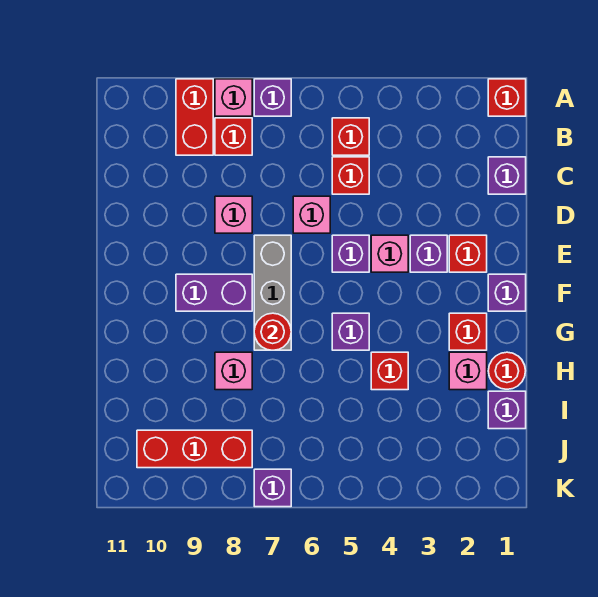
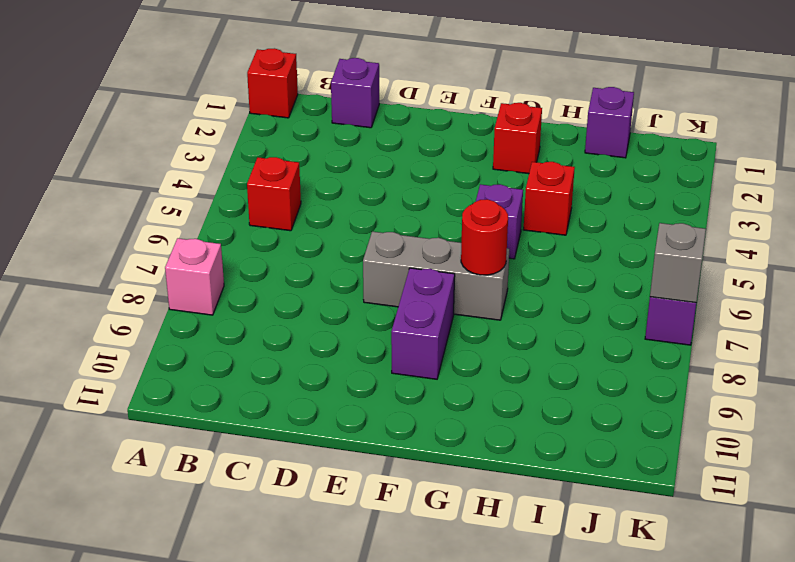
grey 1x1 brick [650,223,706,303] -> none
none -> purple 1x1 brick [254,79,291,116]
none -> red 1x2 brick [176,79,213,155]
none -> red 1x1 brick [215,118,252,155]

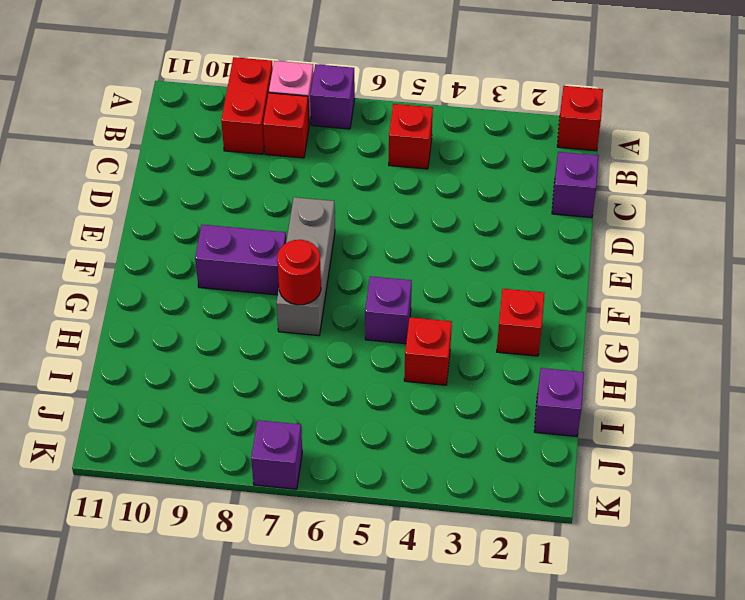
none -> red 1x1 brick [332,157,369,194]
none -> pink 1x1 brick [293,196,330,233]
none -> pink 1x1 brick [215,196,252,233]

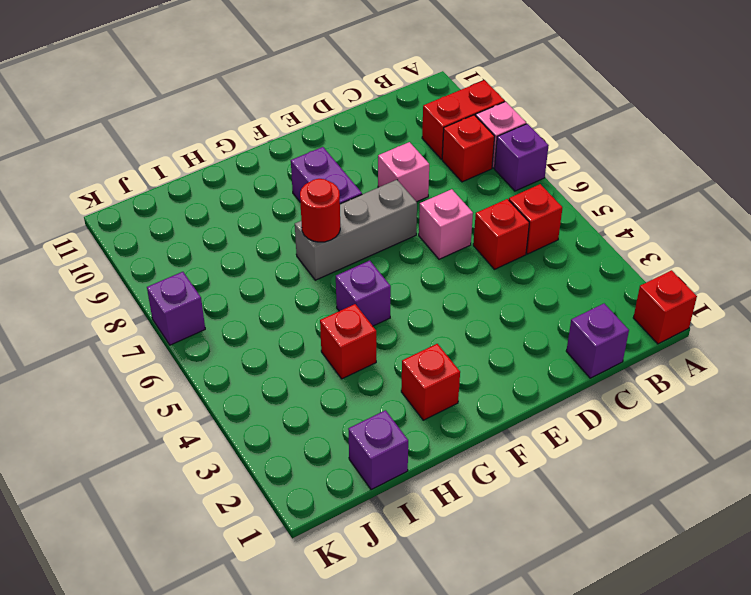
none -> red 1x1 brick [449,235,487,272]
none -> purple 1x1 brick [410,235,447,272]
none -> pink 1x1 brick [371,235,408,272]

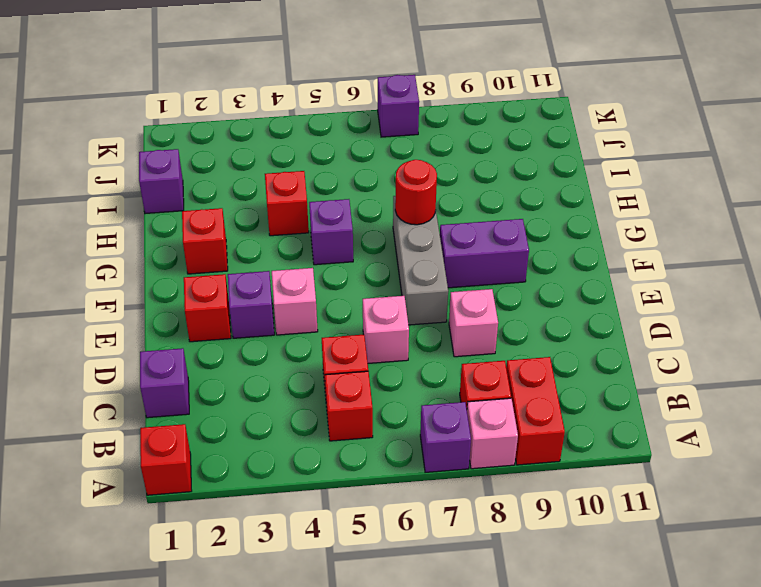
none -> purple 1x1 brick [332,235,369,272]
none -> purple 1x1 brick [488,274,526,311]
none -> red 1x1 round brick [488,352,526,389]

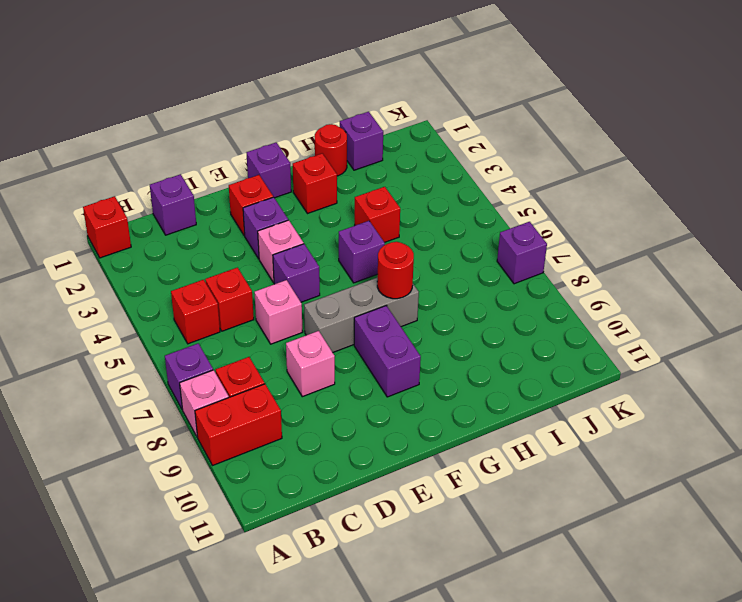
none -> pink 1x1 brick [449,352,487,390]
none -> pink 1x1 brick [215,352,252,390]
none -> red 1x3 brick [137,430,252,468]

